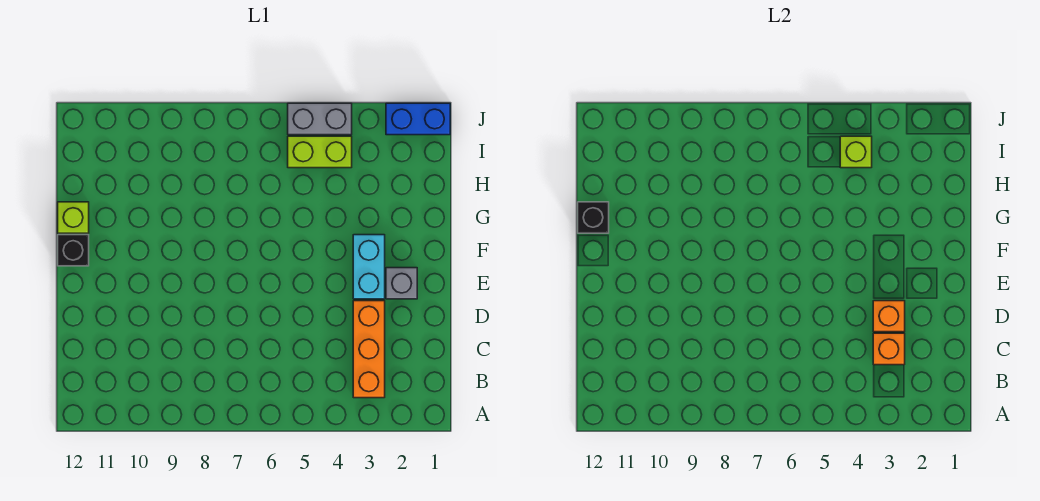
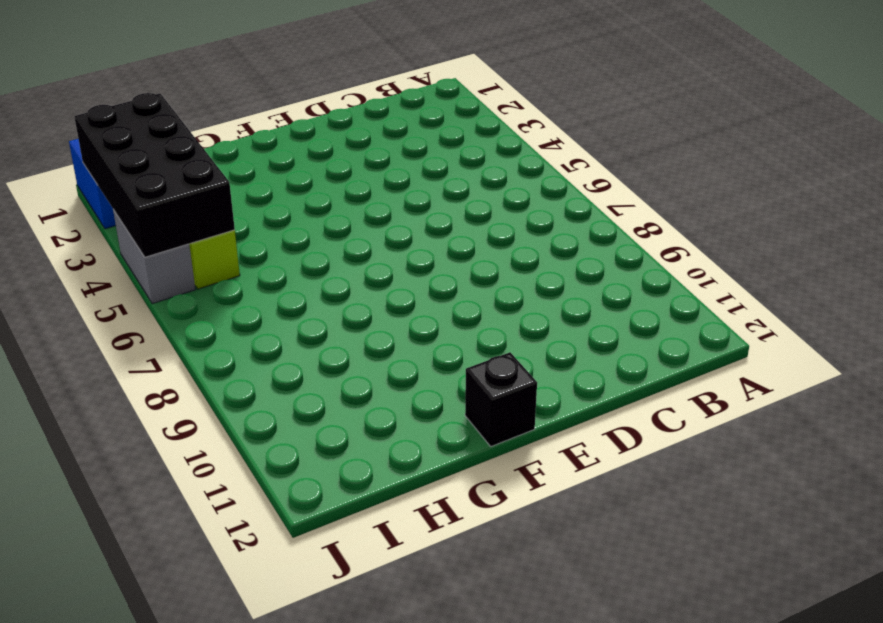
black 2x4 brick [74,93,235,257] -> lime 1x1 brick [840,136,872,168]
none -> orange 1x3 brick [353,301,385,398]
none -> grey 1x1 brick [386,268,417,299]
none -> cyan 1x2 brick [353,235,385,299]

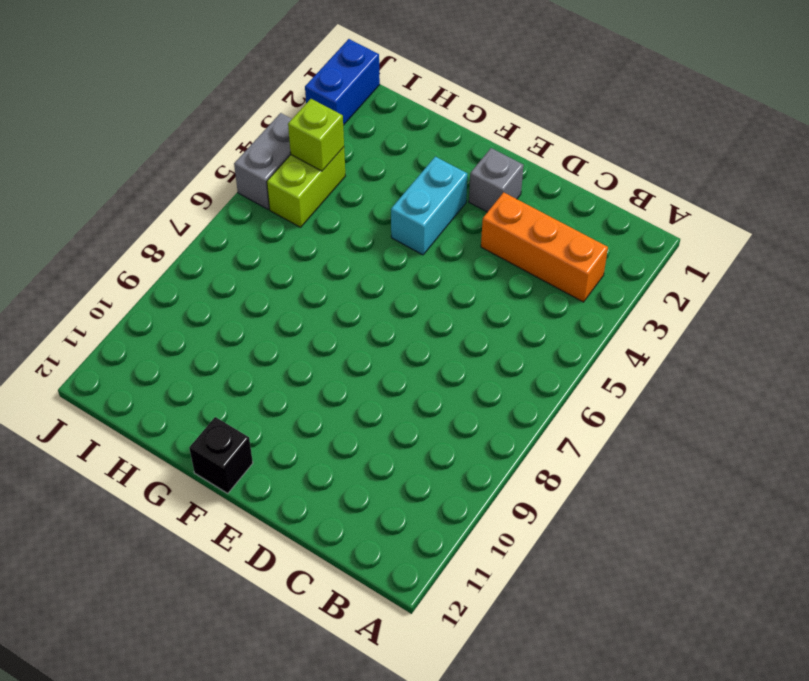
cyan 1x2 brick [391,157,467,255] -> cyan 1x2 brick turned to [353,235,385,299]
none -> lime 1x1 brick [58,202,89,233]
none -> orange 1x1 brick [873,333,905,365]
none -> orange 1x1 brick [873,301,905,332]

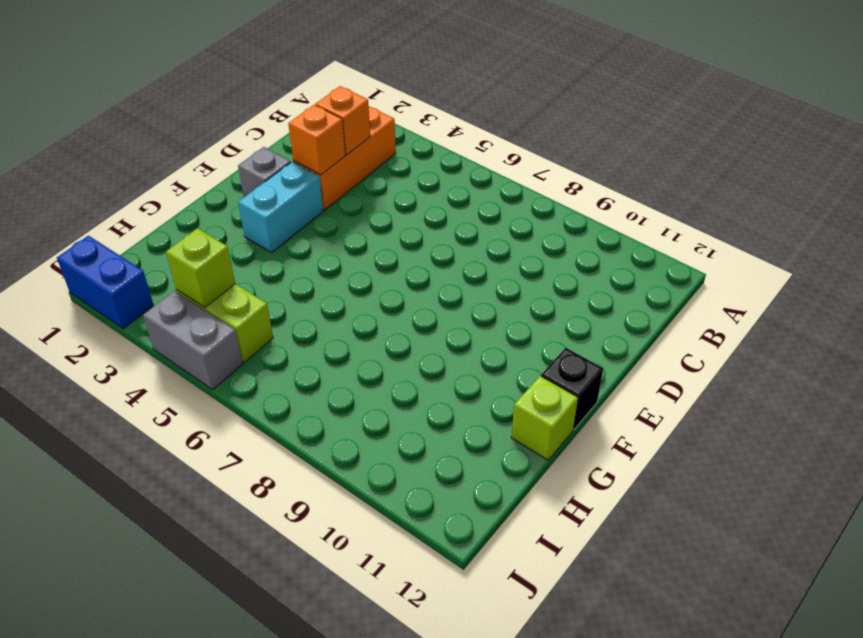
none -> black 1x1 brick [578,202,609,233]

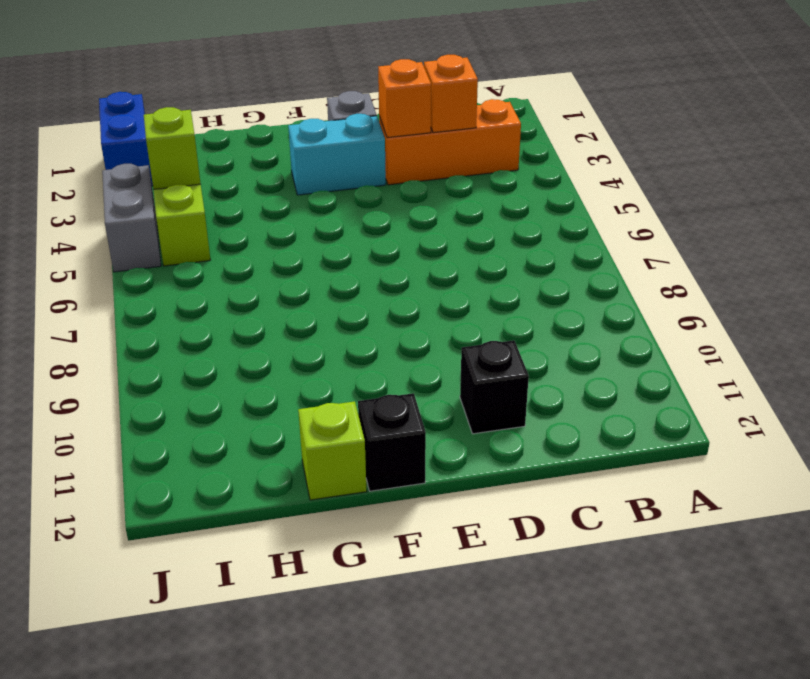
black 1x1 brick [460,340,529,434] -> black 1x1 brick moved to [578,202,609,233]

